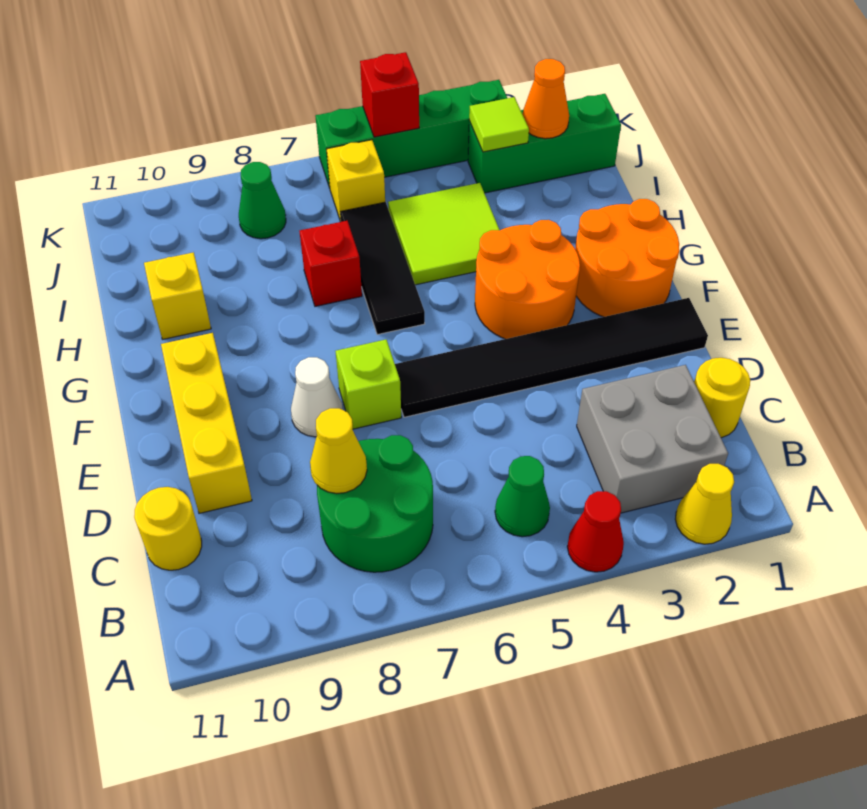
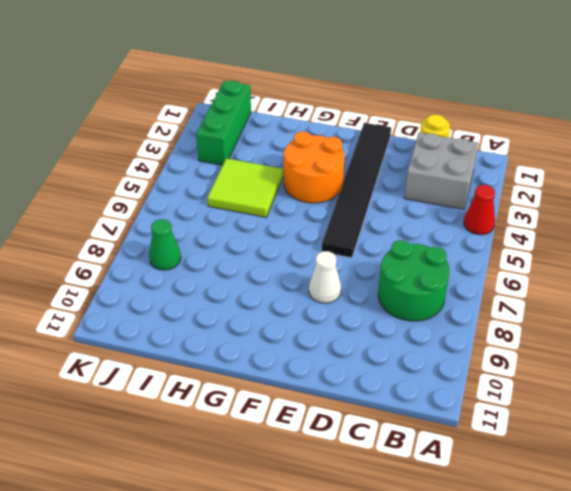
none -> yellow 1x1 cone [675,464,734,544]
none -> green 1x1 cone [495,456,550,537]
none -> yellow 1x1 round brick [134,487,202,570]

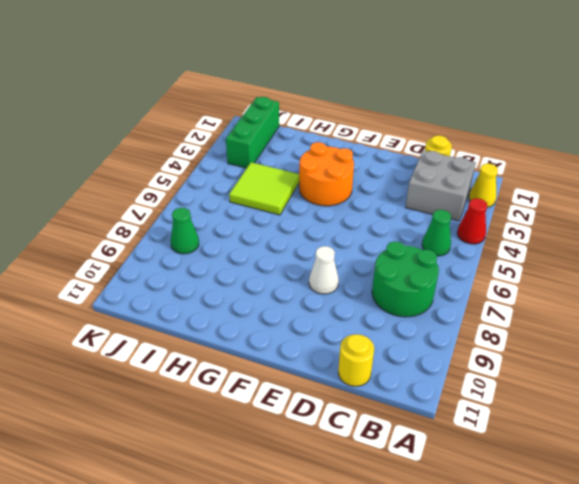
none -> yellow 1x3 brick [161,333,252,513]
none -> black 1x6 tile [395,298,708,417]
none -> lime 1x1 brick [336,340,401,429]

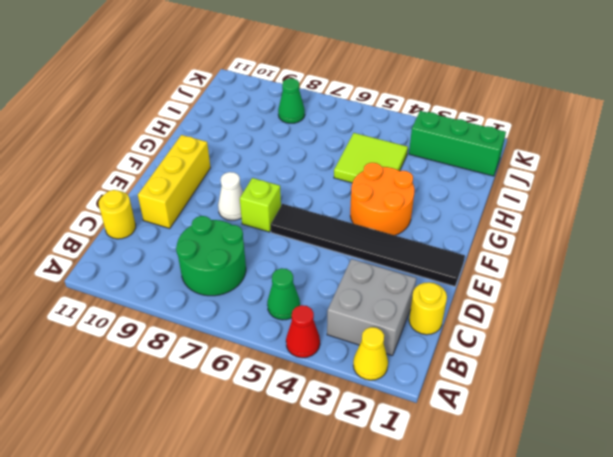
none -> orange 2x2 round brick [575,199,679,317]
none -> black 1x3 tile [340,202,425,335]
none -> red 1x1 brick [300,221,362,306]

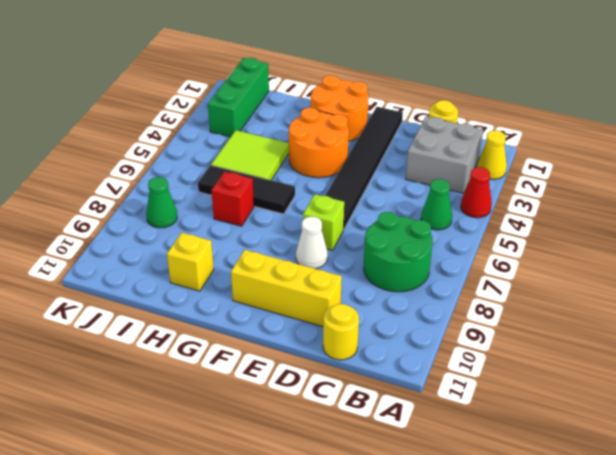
none -> yellow 1x1 brick [327,140,385,222]
none -> green 1x4 brick [316,80,507,188]
none -> yellow 1x1 cone [310,408,367,494]

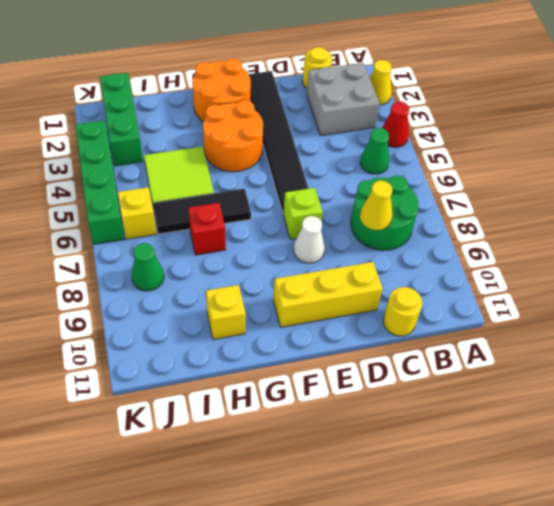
none -> orange 1x1 cone [523,59,569,139]
none -> lime 1x1 tile [469,97,529,152]
none -> red 1x1 brick [360,52,419,137]

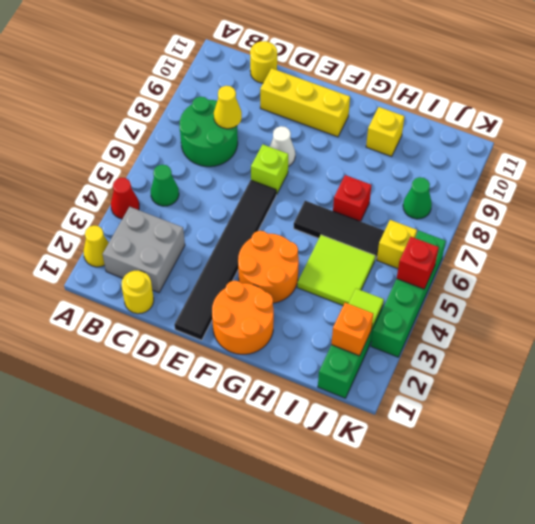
orange 1x1 brick [331,303,373,356] -> orange 1x1 cone [523,59,569,139]

